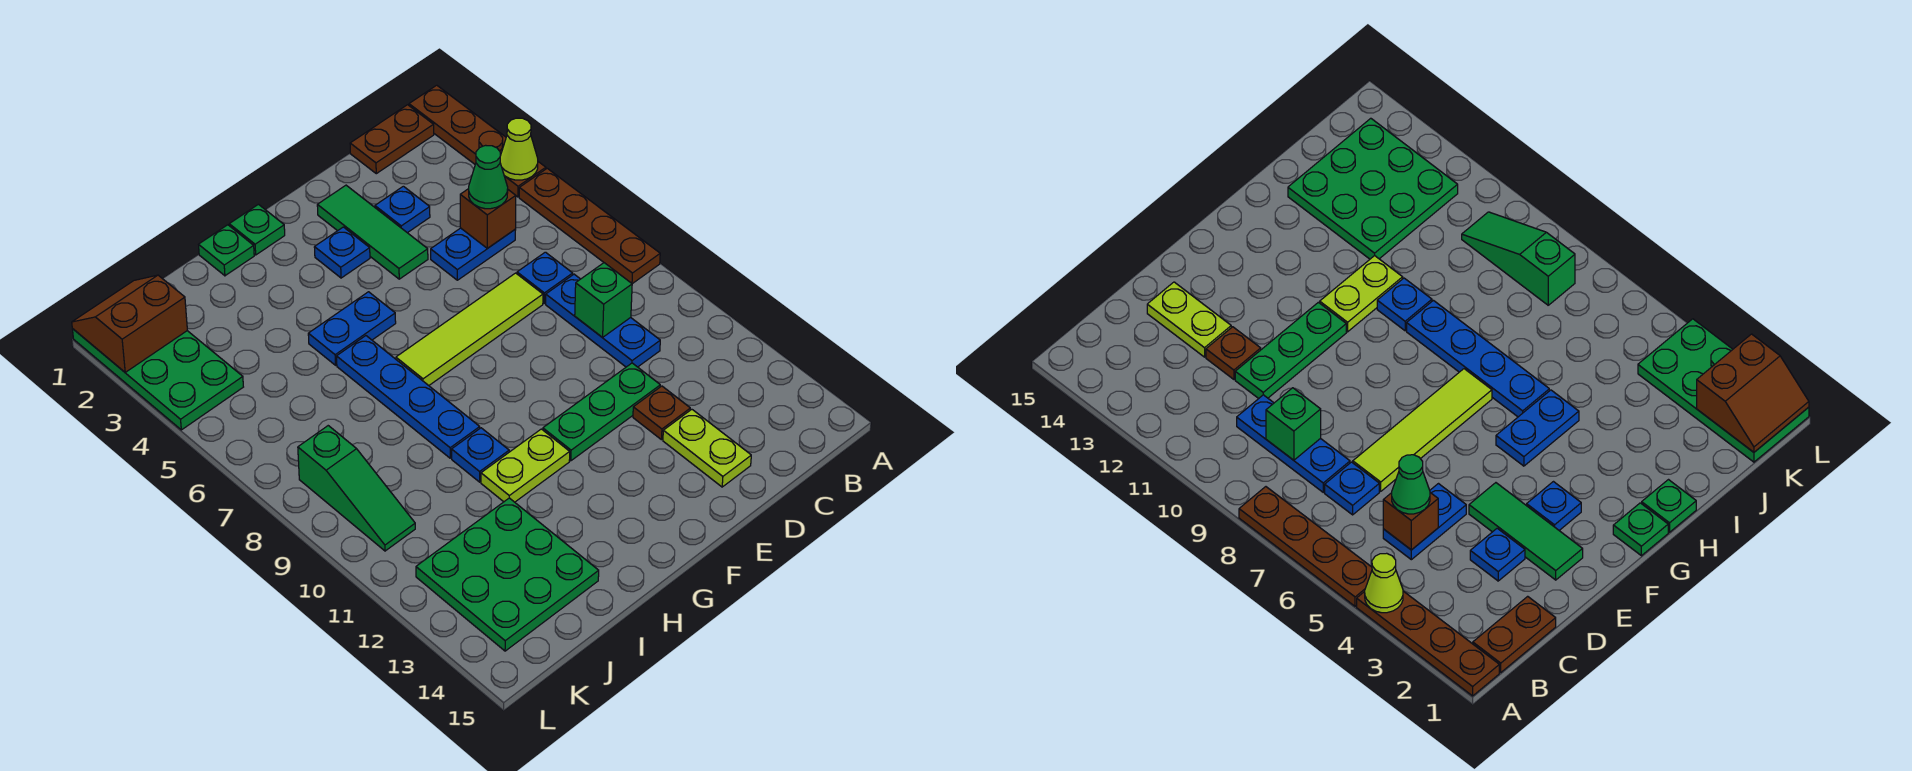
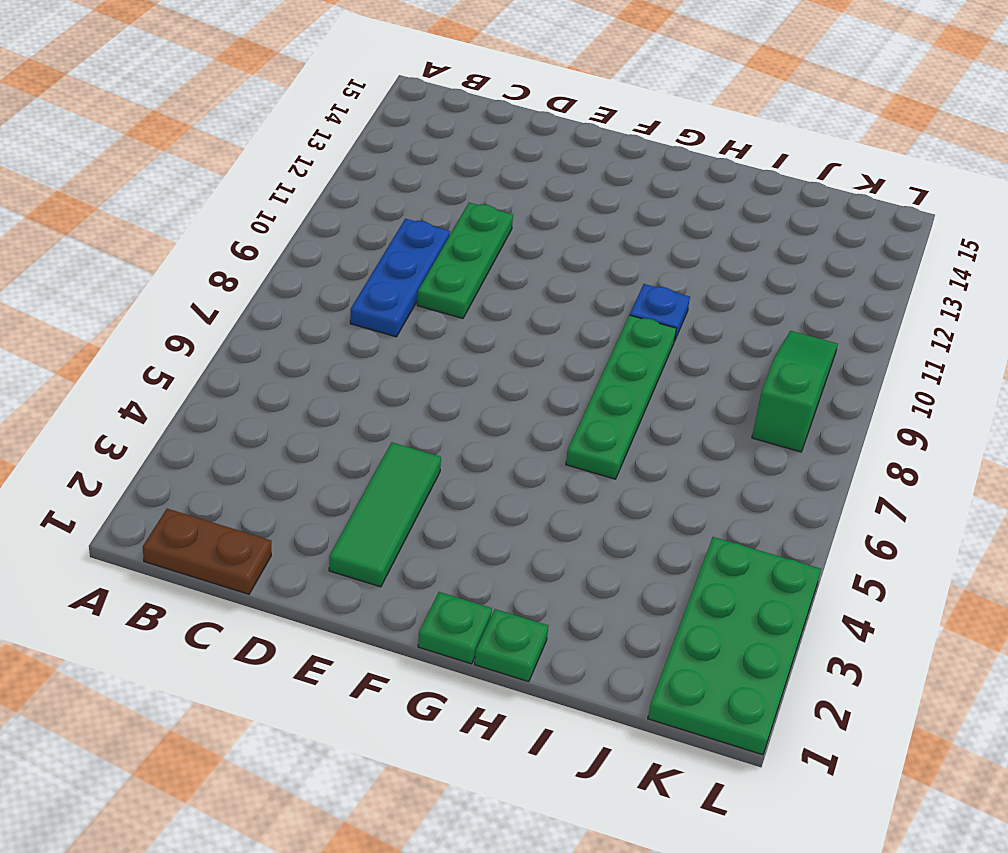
green 1x3 plate [417,203,513,318] -> green 1x3 plate turned to [543,363,660,461]
green 1x4 plate [566,315,676,479] -> blue 1x4 plate [337,336,480,458]
none -> brown 1x4 plate [409,85,546,197]
none -> brown 1x4 plate [519,168,660,284]
none -> blue 1x2 plate [431,228,516,280]

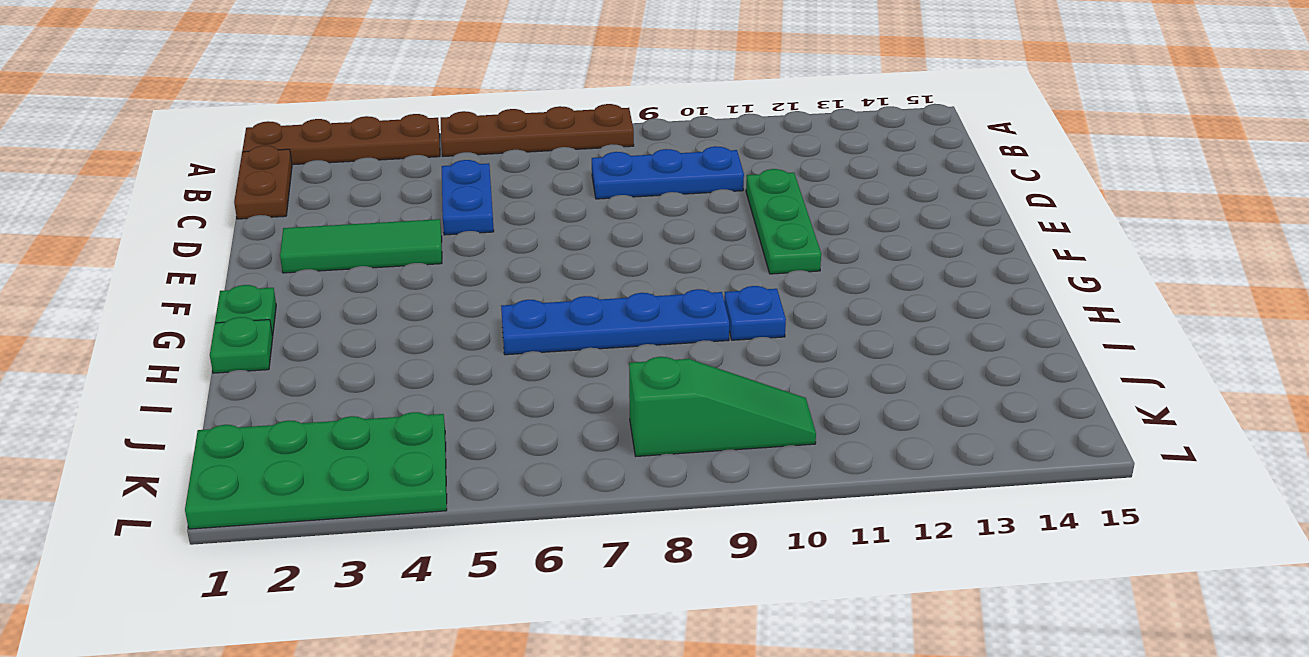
none -> blue 1x1 plate [517,252,573,303]
none -> blue 1x1 plate [375,186,430,233]
none -> lime 1x4 tile [396,273,543,385]

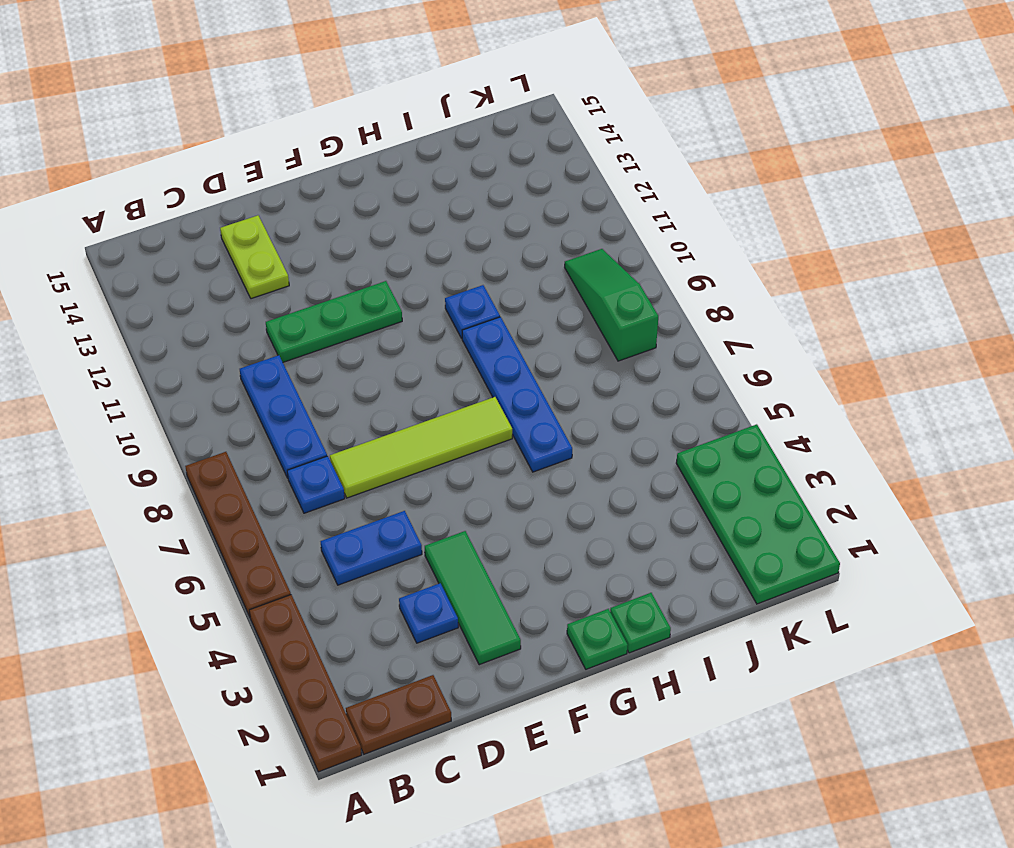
none -> brown 1x1 plate [633,386,690,440]
none -> blue 1x1 plate [314,227,370,278]
none -> blue 1x2 plate [308,292,396,365]

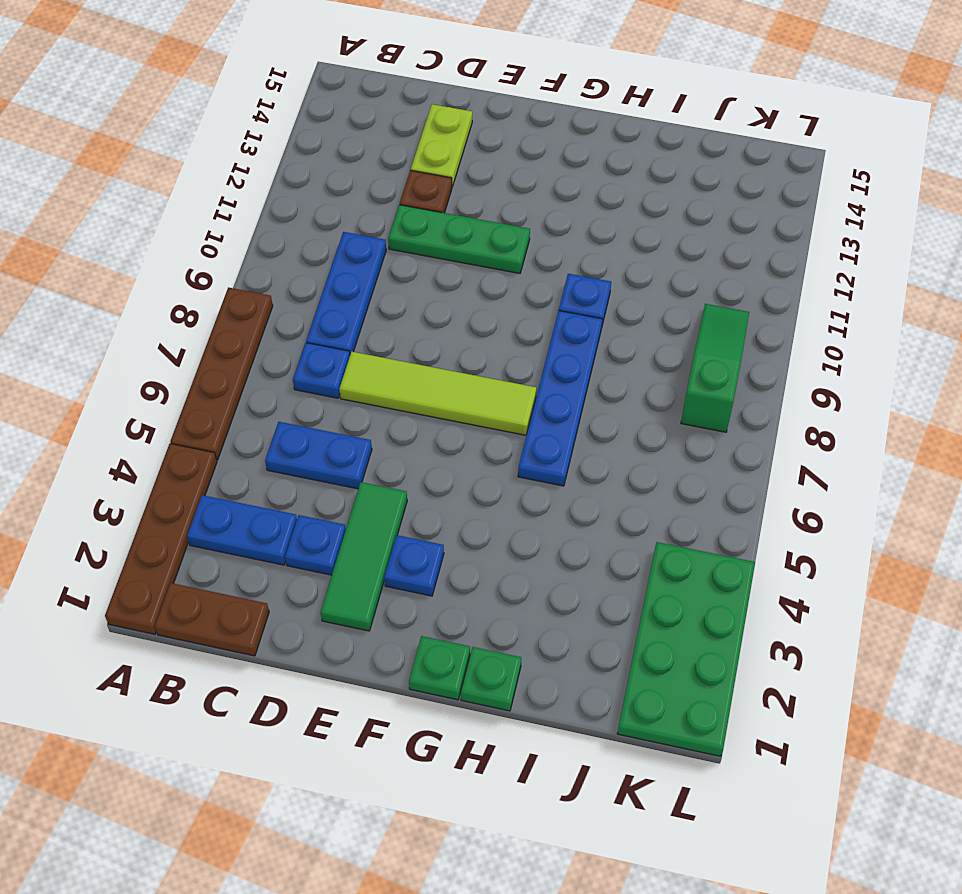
blue 1x2 plate [187,495,297,565] -> blue 1x2 plate moved to [308,292,396,365]
none -> lime 1x2 plate [481,429,570,502]
none -> green 3x3 plate [416,498,599,651]
none -> lime 1x1 cone [500,118,538,180]

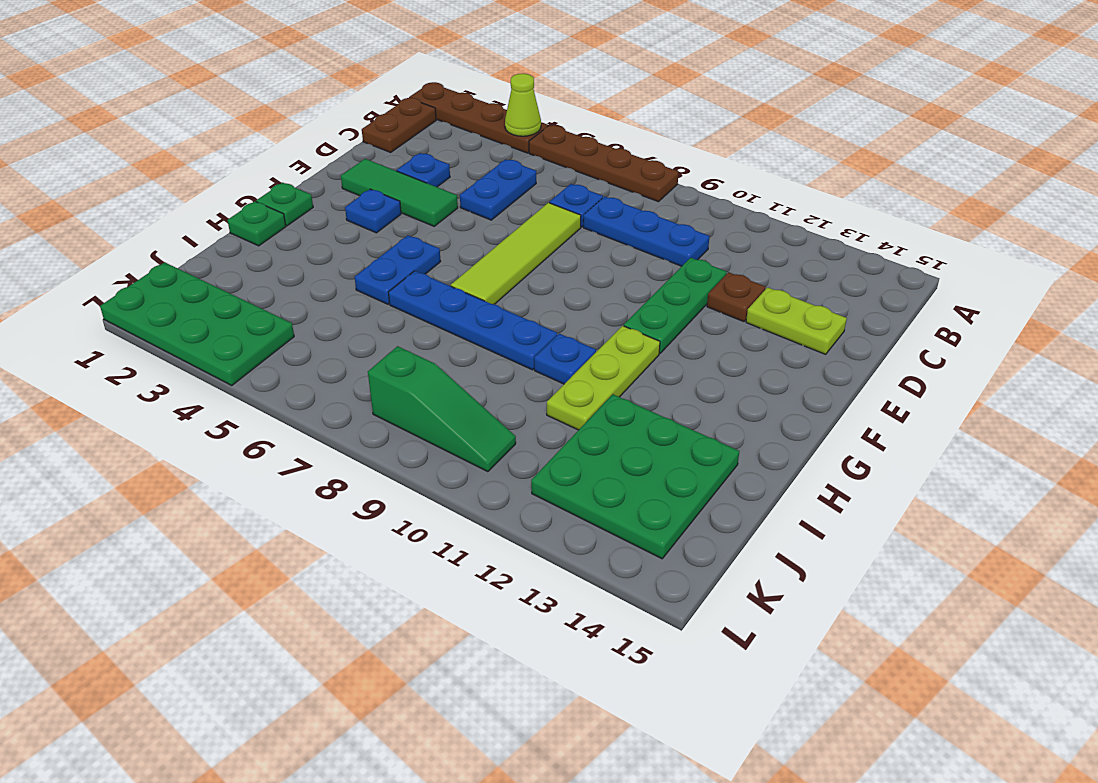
lime 1x3 plate [547,326,660,430] -> lime 1x2 plate [481,429,570,502]
none -> brown 1x1 brick [460,189,516,248]
none -> green 1x1 brick [575,263,632,337]
none -> brown 2x2 slope [72,275,187,372]

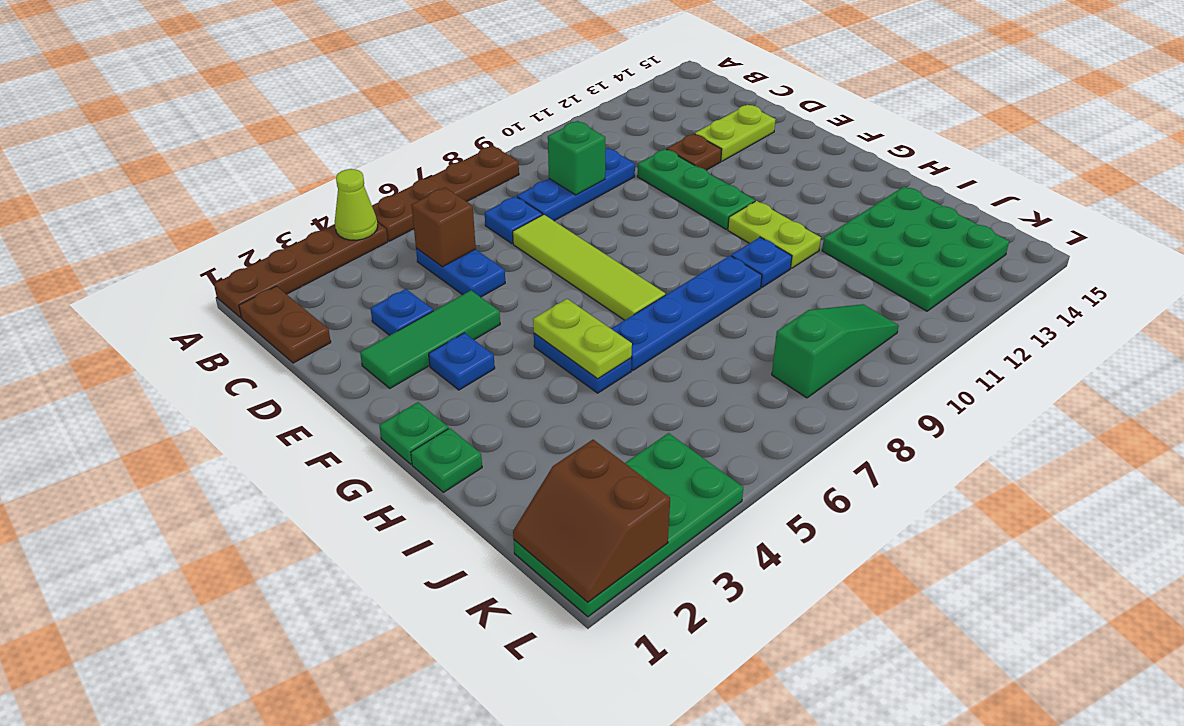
lime 1x2 plate [533,299,632,379] -> none
none -> green 1x1 cone [469,145,508,209]

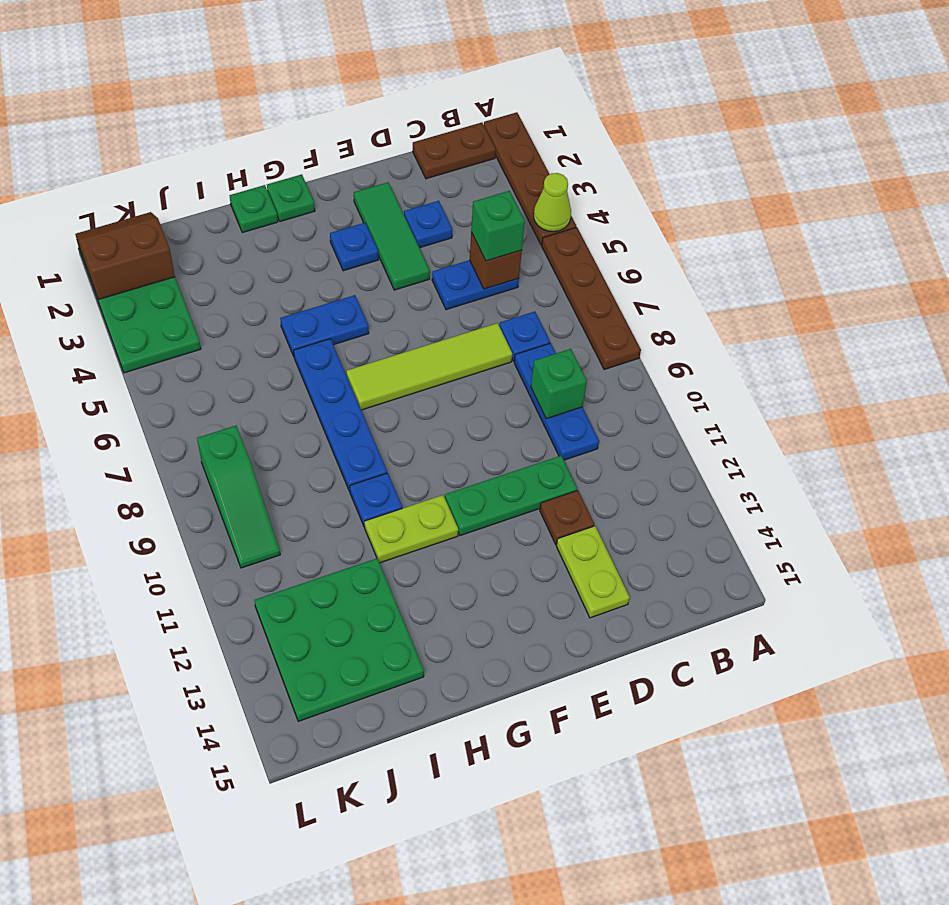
green 1x1 brick [471,191,525,261] -> green 1x1 cone [469,145,508,209]

